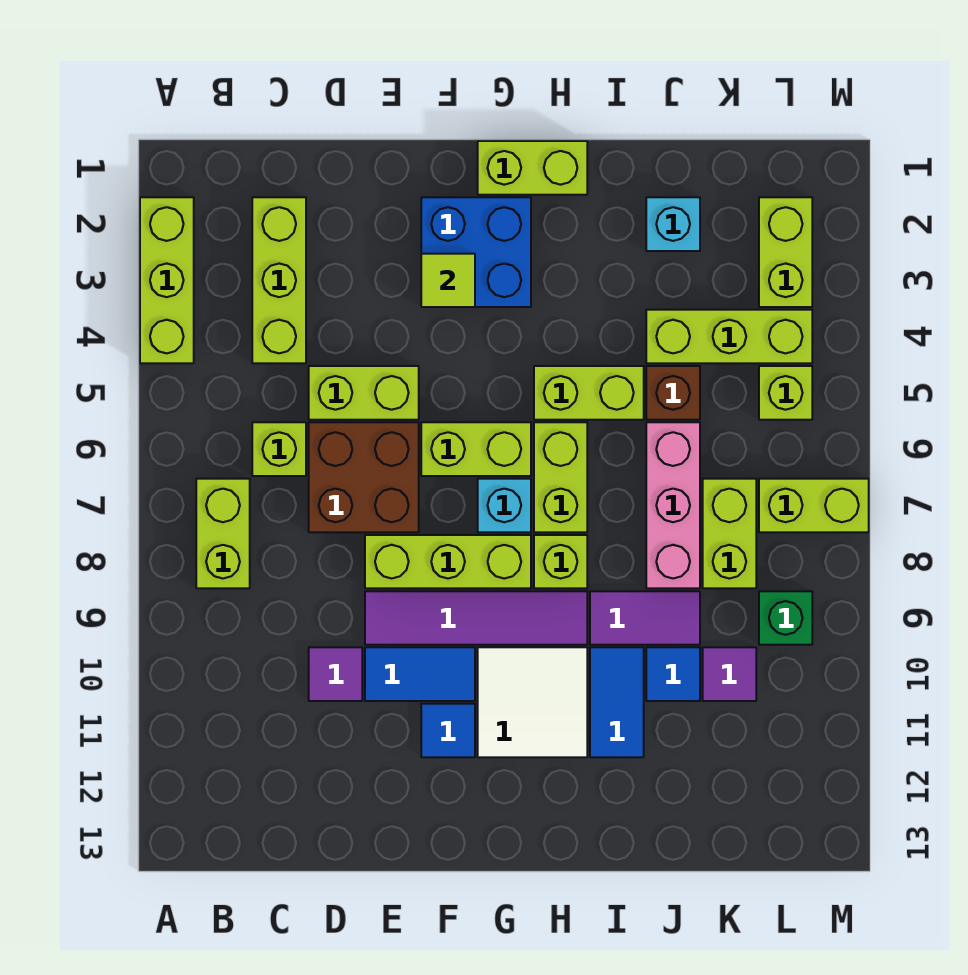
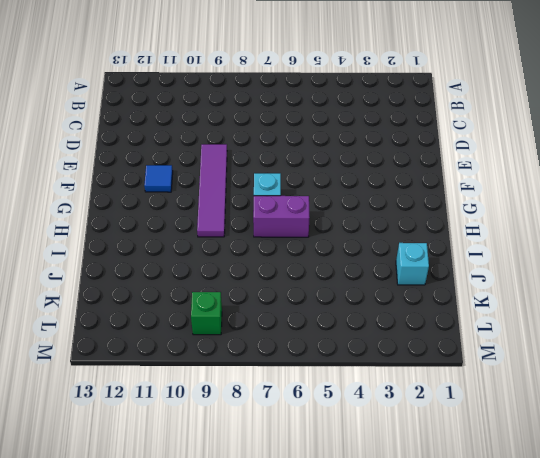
purple 1x2 brick [253,196,309,237] -> lime 1x2 brick [534,422,587,532]
none -> lime 1x3 brick [140,197,194,363]
none -> lime 1x2 brick [196,479,250,588]
none -> lime 1x3 brick [252,197,306,363]
none -> lime 1x1 brick [252,422,306,476]

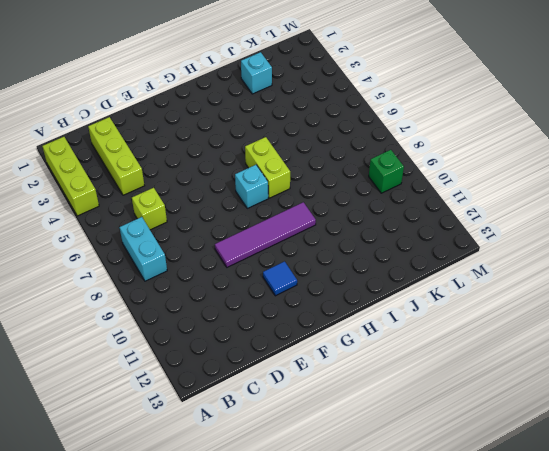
cyan 1x2 brick [120,217,167,281] -> lime 1x2 brick [196,479,250,588]
none -> lime 1x2 brick [309,366,419,420]
none -> brown 2x2 brick [309,422,419,532]
none -> purple 1x1 tile [309,647,362,701]
none -> lime 1x3 brick [365,535,531,588]

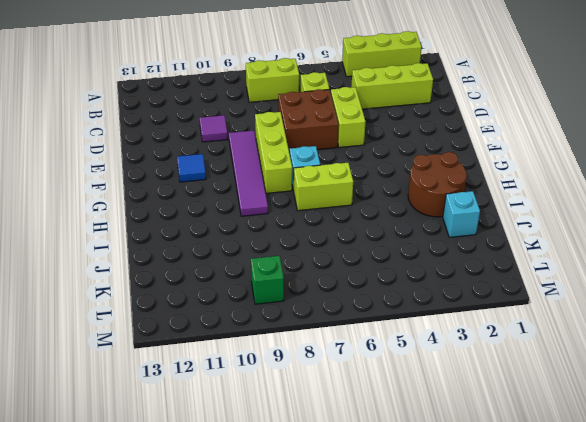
brown 2x2 round brick [408,152,467,217] -> none
none -> blue 1x2 tile [365,647,475,701]
none -> blue 2x2 brick [421,197,531,307]
none -> lime 1x2 brick [421,422,531,476]
none -> lime 1x2 brick [478,141,587,195]

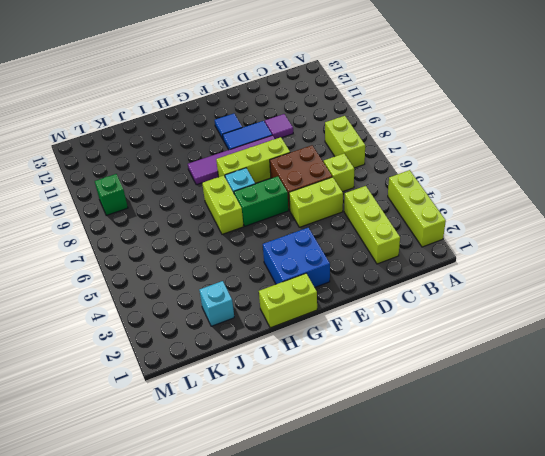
green 1x2 brick [234,176,288,226] -> lime 1x2 brick [421,422,531,476]
none -> white 2x2 tile [478,647,587,757]
none -> lime 1x2 brick [534,366,644,420]
none -> lime 1x1 brick [534,535,587,588]
none -> purple 1x2 tile [590,591,700,645]

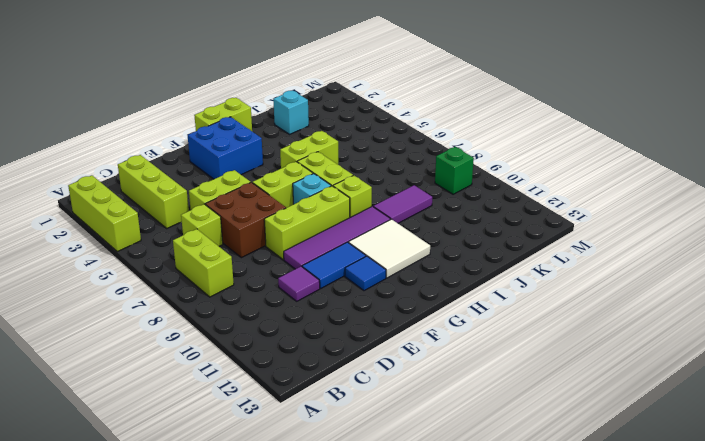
none -> blue 1x2 tile [590,647,644,757]
none -> lime 1x3 brick [646,310,812,363]
none -> brown 1x1 brick [646,366,700,420]
none -> pink 1x3 brick [646,422,700,588]

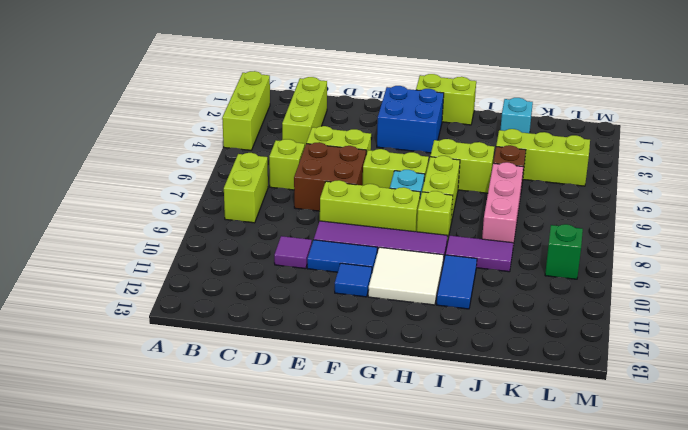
none -> blue 1x1 tile [646,647,700,701]
none -> lime 1x2 brick [703,479,756,588]
none -> purple 1x1 tile [703,647,756,701]
none -> lime 1x2 brick [759,197,812,307]

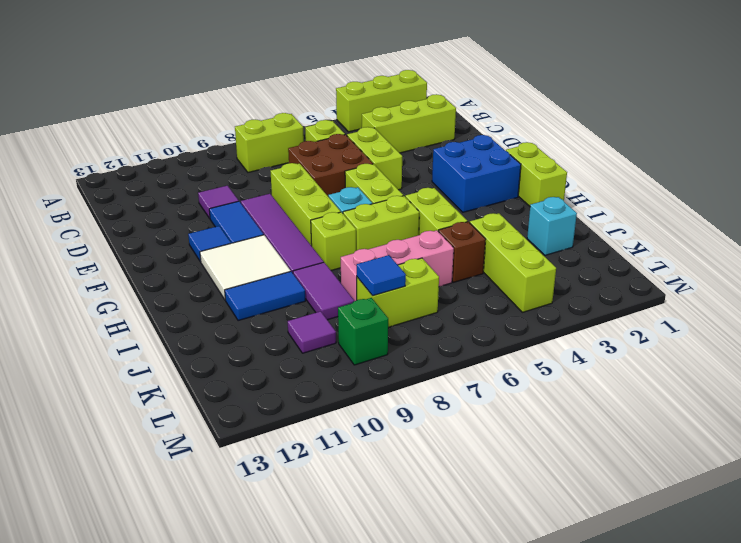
blue 1x1 tile [357,255,406,296] -> blue 1x1 tile moved to [646,647,700,701]
none -> lime 1x2 brick [759,197,812,307]
none -> lime 1x1 brick [759,366,812,420]
none -> lime 1x2 brick [759,479,869,532]
none -> lime 1x1 tile [421,254,475,307]

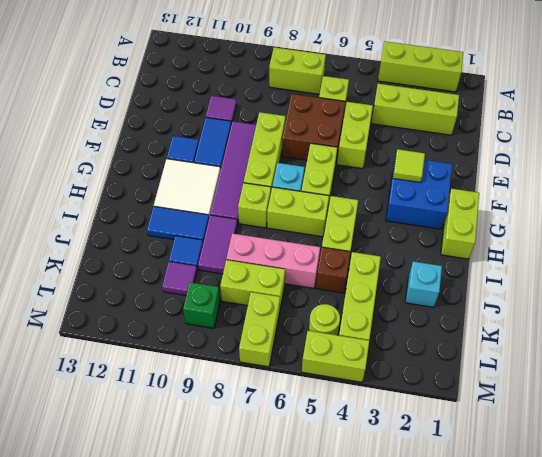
lime 1x1 round brick [309,304,340,335] -> lime 1x1 brick [759,366,812,420]
lime 1x2 brick [302,331,369,382] -> lime 1x2 brick moved to [759,197,812,307]

